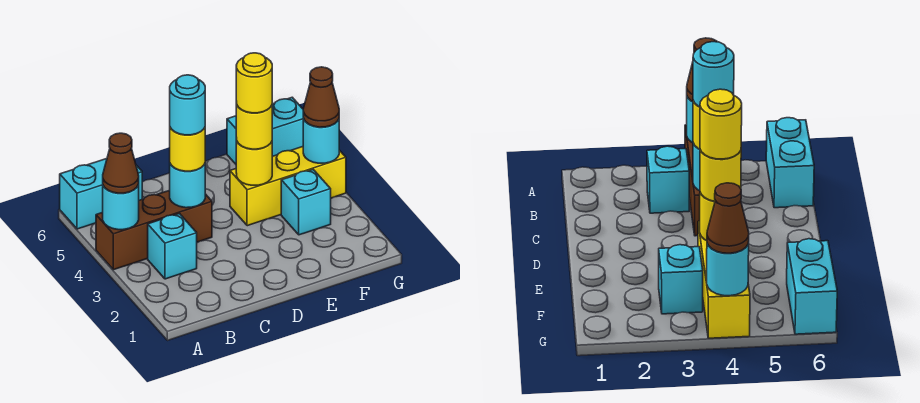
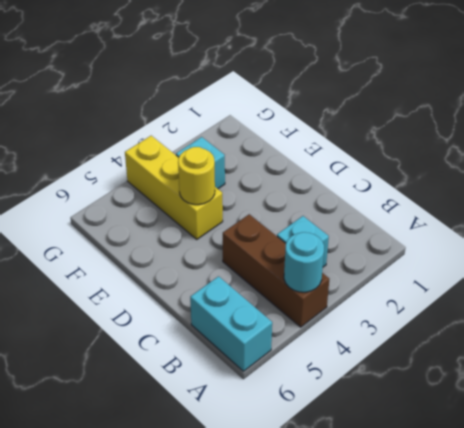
none -> cyan 1x2 brick [227,97,303,164]
none -> cyan 1x1 round brick [170,164,205,208]
none -> cyan 1x1 round brick [303,118,339,163]

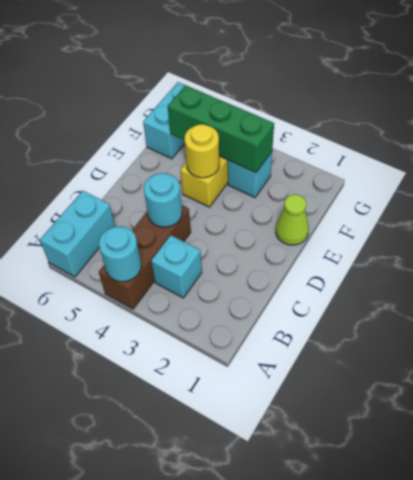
lime 1x1 cone [276,194,309,245] -> none
green 1x3 brick [168,85,274,173] -> none
none -> cyan 1x1 round brick [303,118,339,163]
none -> brown 1x1 cone [103,133,139,193]
none -> yellow 1x1 round brick [170,128,205,171]

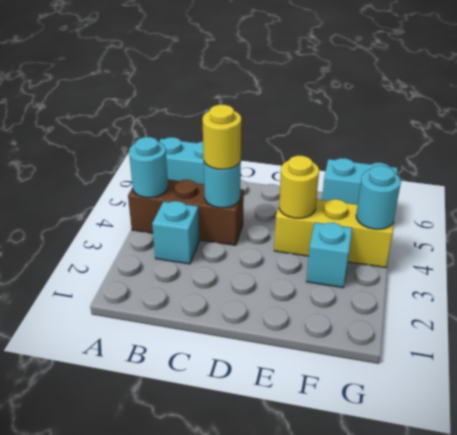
none -> brown 1x1 cone [103,133,139,193]
none -> yellow 1x1 round brick [236,102,272,149]
none -> brown 1x1 cone [303,67,339,127]

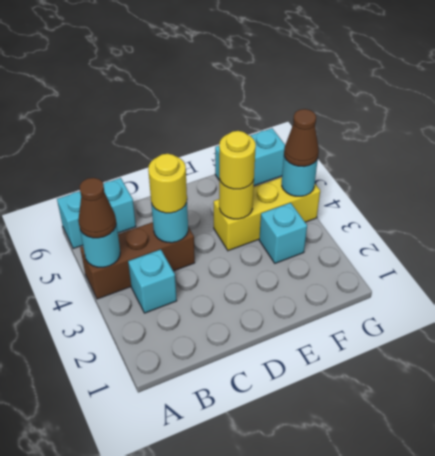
none -> cyan 1x1 round brick [170,75,205,135]
none -> yellow 1x1 round brick [236,53,272,113]

